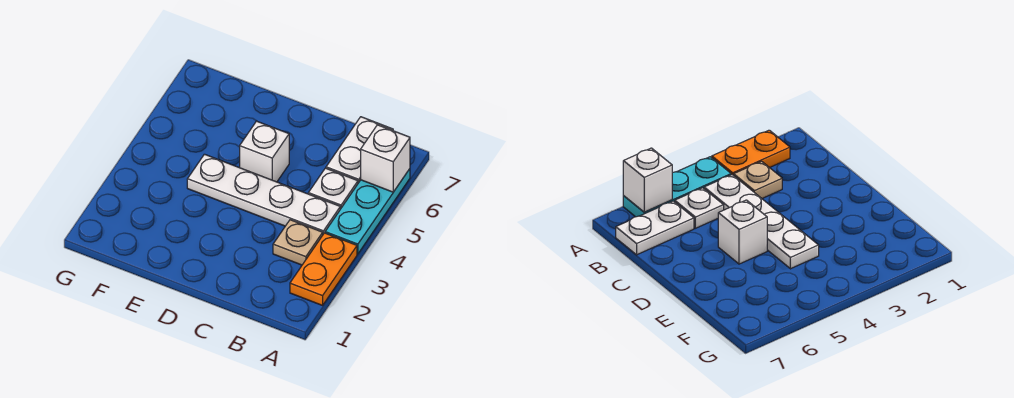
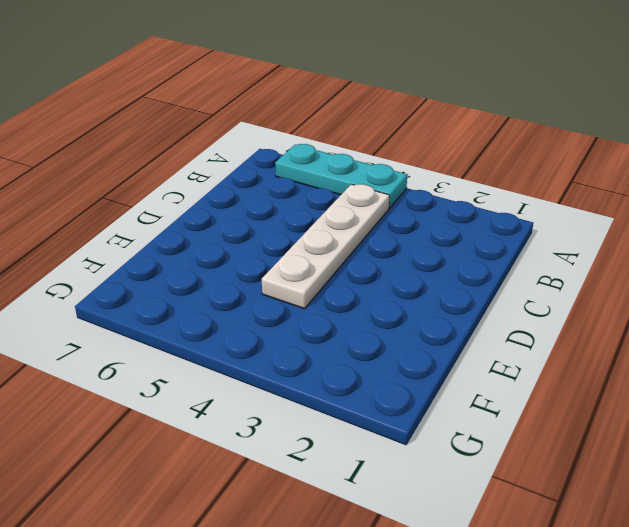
none -> orange 1x2 plate [290,233,357,305]
none -> tan 1x1 plate [273,220,323,265]

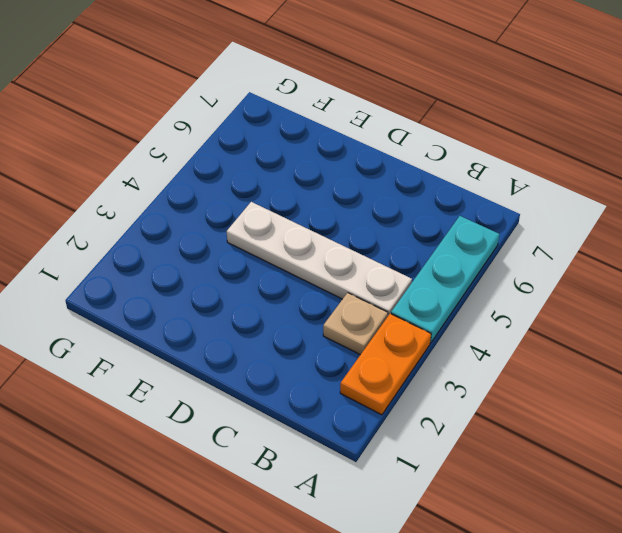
none -> white 1x1 plate [308,168,358,209]
none -> white 1x2 plate [326,117,393,183]

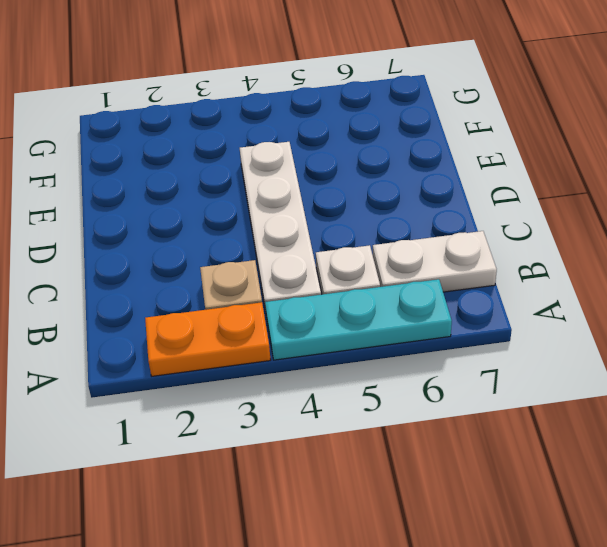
none -> white 1x1 brick [240,121,289,182]
none -> white 1x1 brick [361,125,410,192]

